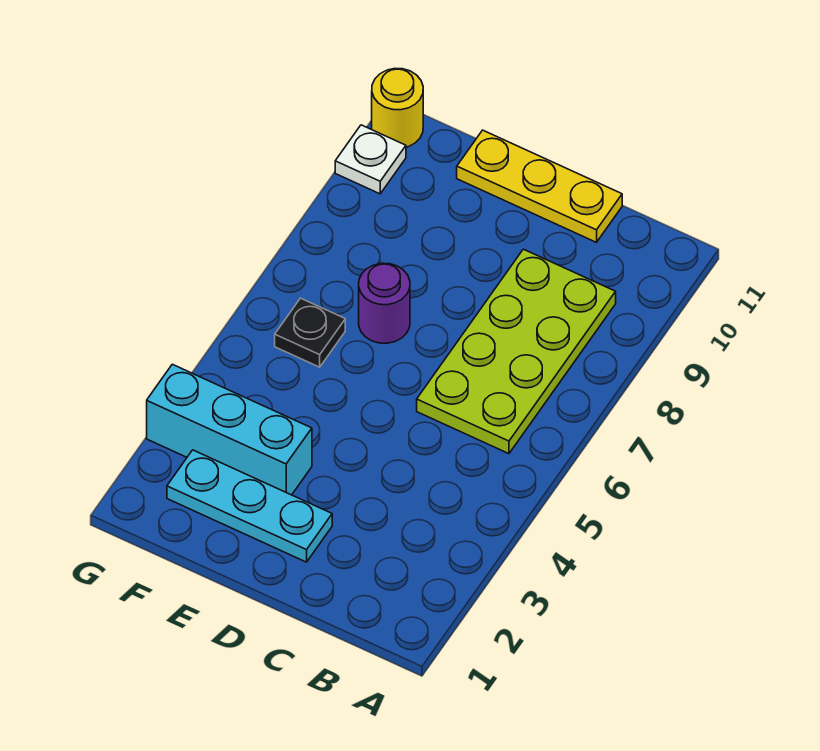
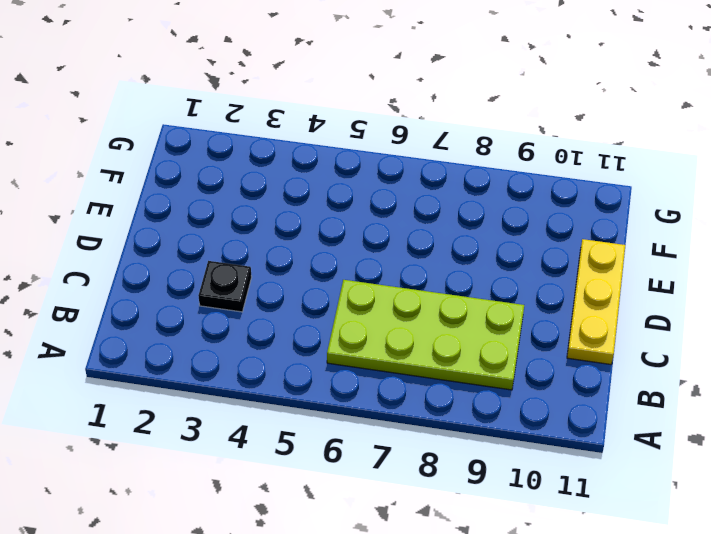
black 1x1 plate [198,261,252,312] -> black 1x1 plate moved to [275,298,345,367]
none -> cyan 1x3 plate [167,450,332,562]
none -> cyan 1x3 brick [147,364,312,495]

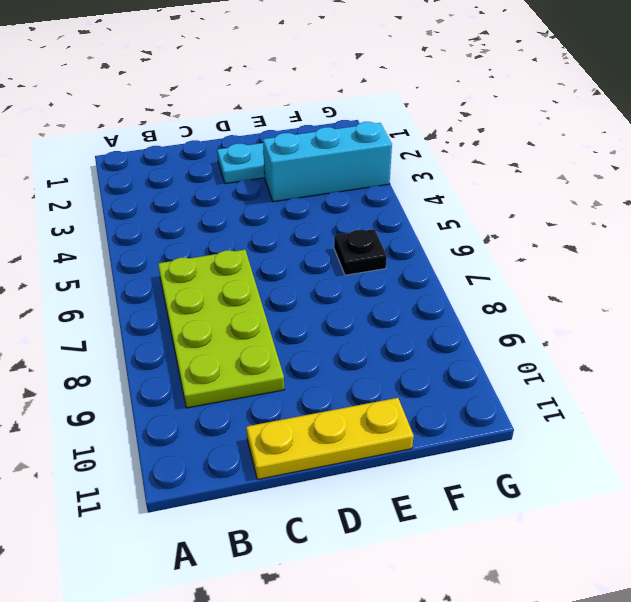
none -> purple 1x1 round brick [359,263,410,343]
none -> white 1x1 plate [335,125,406,194]

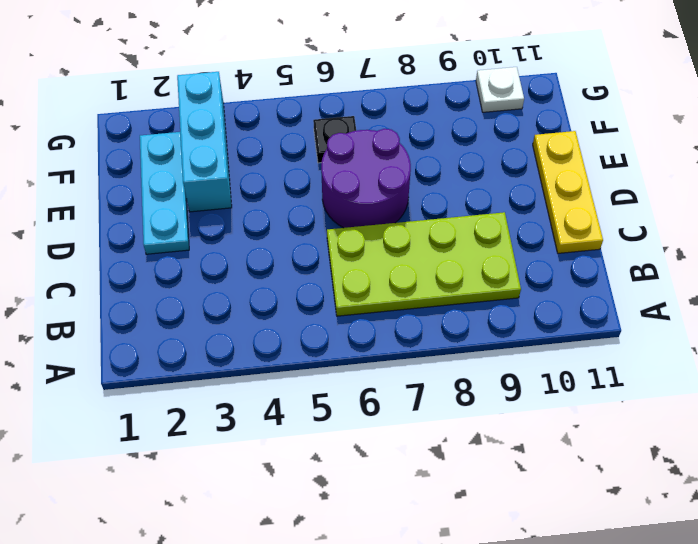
purple 2x2 round brick [321,129,411,228] -> purple 1x1 round brick [359,263,410,343]
none -> yellow 1x1 round brick [372,69,423,147]

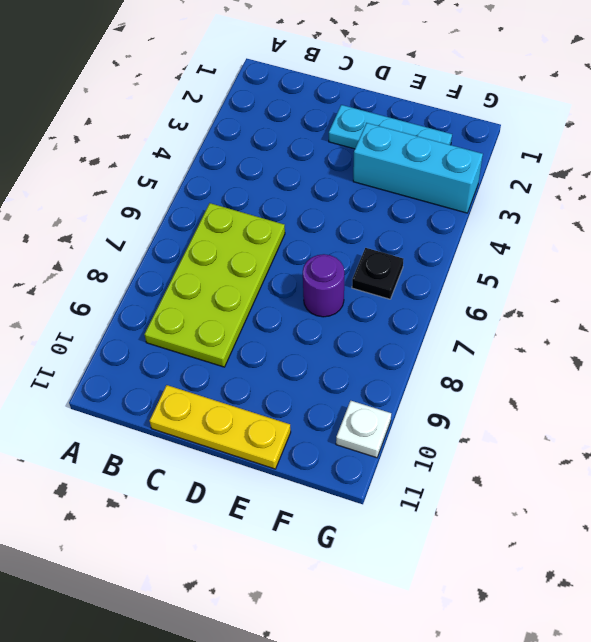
none -> yellow 1x1 round brick [372,69,423,147]

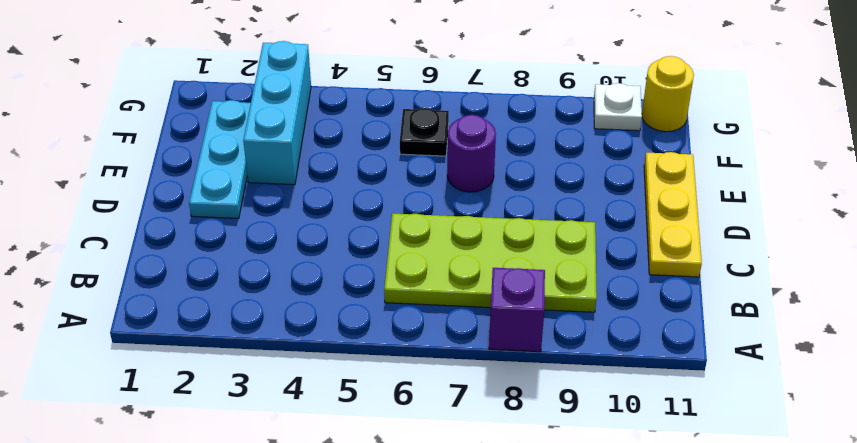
purple 1x1 brick [489,268,545,352] -> none

